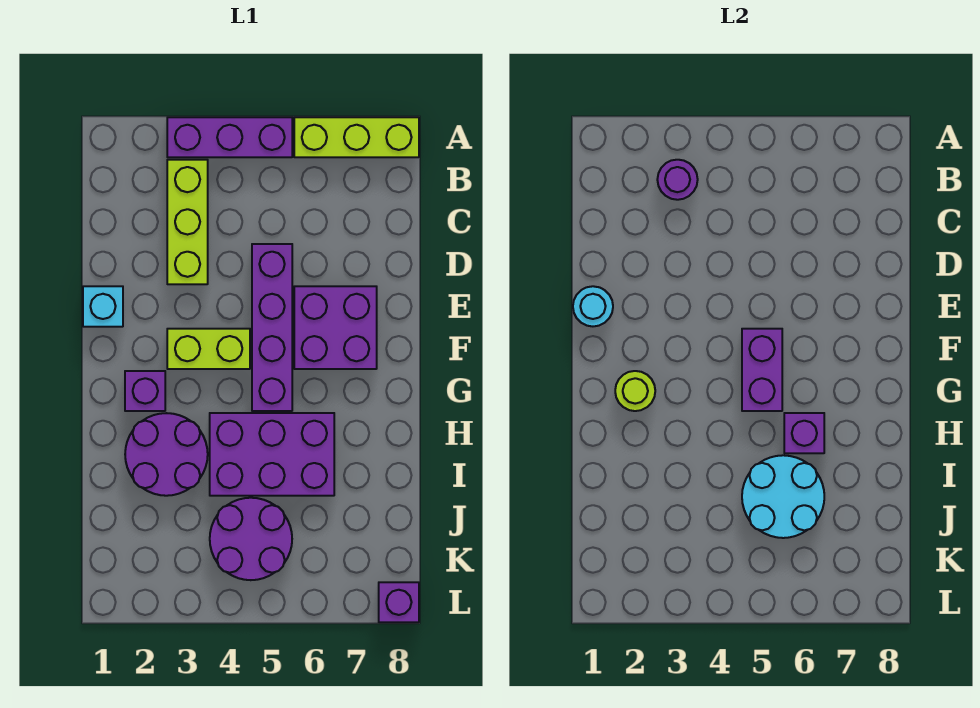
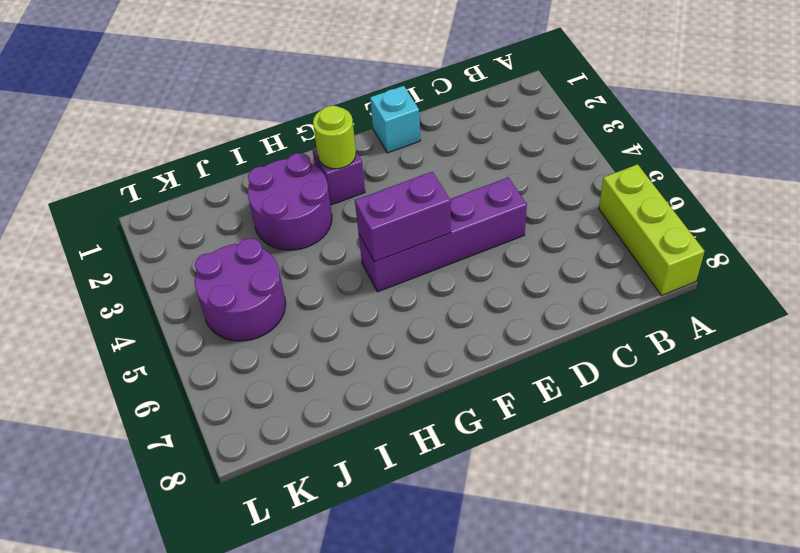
none -> purple 1x3 brick [167,117,292,157]
none -> lime 1x3 brick [167,160,208,284]
none -> purple 2x2 brick [294,286,377,369]

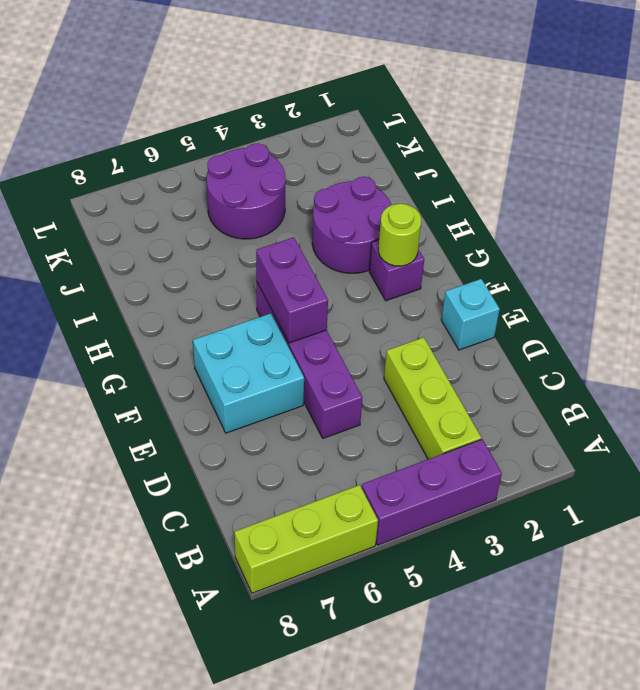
cyan 2x2 brick [193,313,304,433] -> purple 2x2 brick [294,286,377,369]
none -> lime 1x2 brick [167,329,250,369]
none -> purple 2x3 brick [210,413,334,496]
none -> purple 1x1 brick [379,582,419,622]

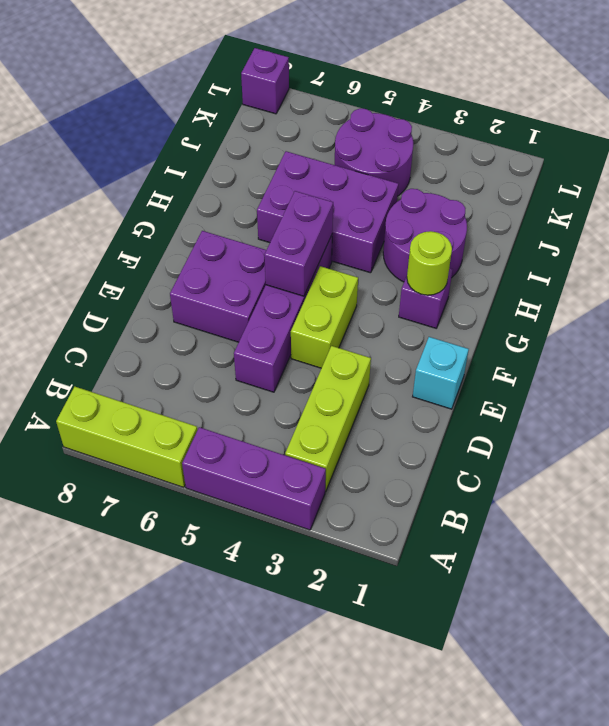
lime 1x2 brick [291,266,358,368] -> lime 1x2 brick turned to [167,329,250,369]
none -> purple 1x1 round brick [657,160,698,200]
none -> cyan 1x1 round brick [573,286,613,326]
none -> purple 1x1 brick [784,413,824,453]

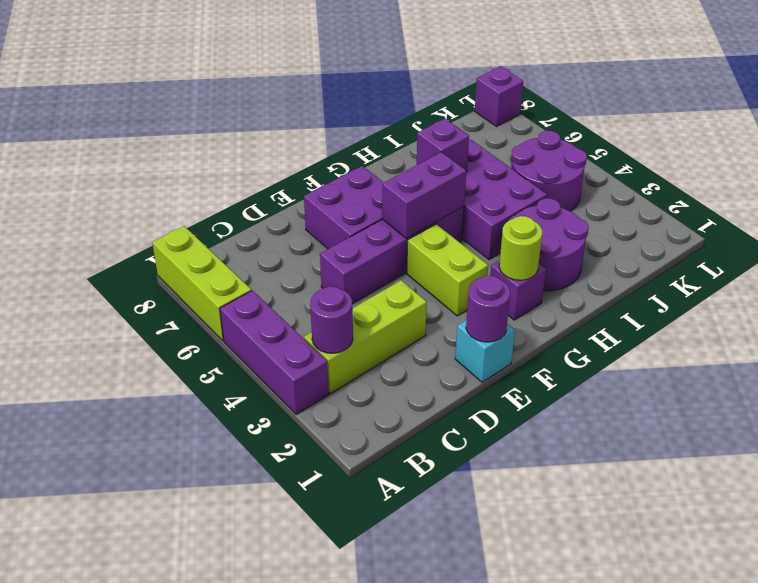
purple 1x1 round brick [466,276,510,342] -> cyan 1x1 round brick [573,286,613,326]
none -> cyan 2x2 round brick [742,455,824,538]

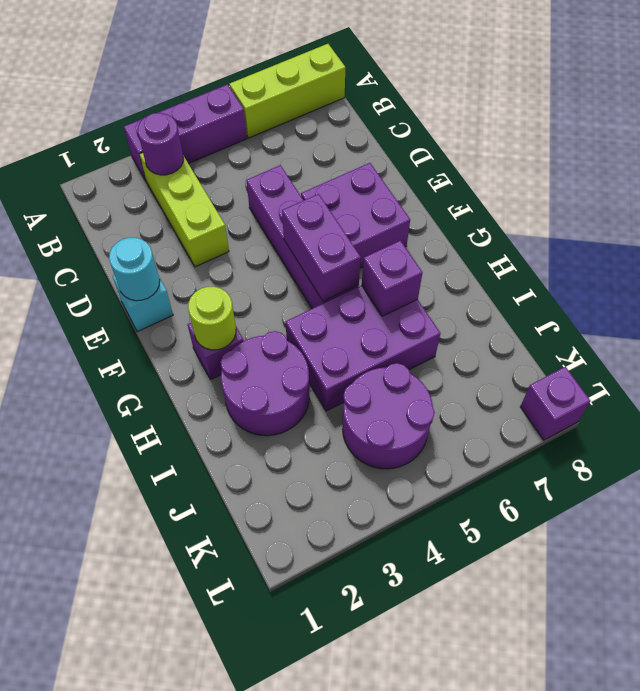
none -> lime 1x2 brick [167,329,250,369]
none -> cyan 2x2 round brick [742,455,824,538]

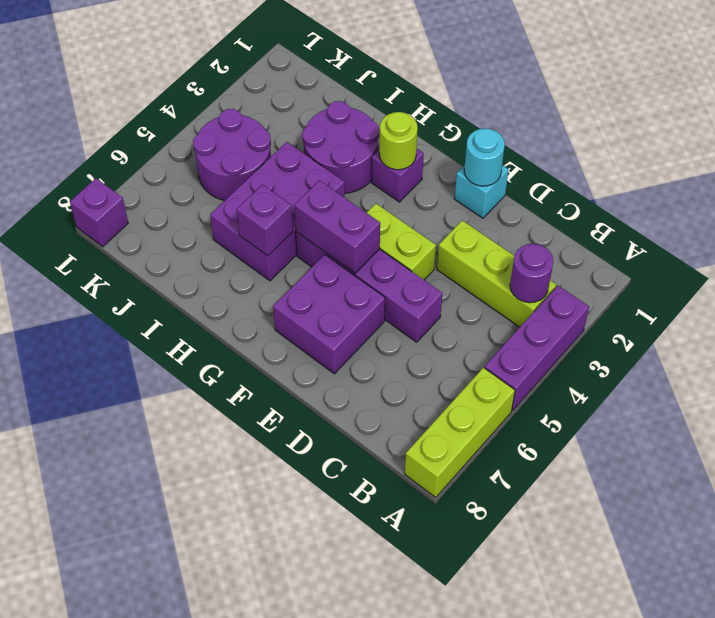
lime 1x2 brick [367,204,436,280] -> lime 1x2 brick turned to [167,329,250,369]
none -> cyan 2x2 round brick [742,455,824,538]

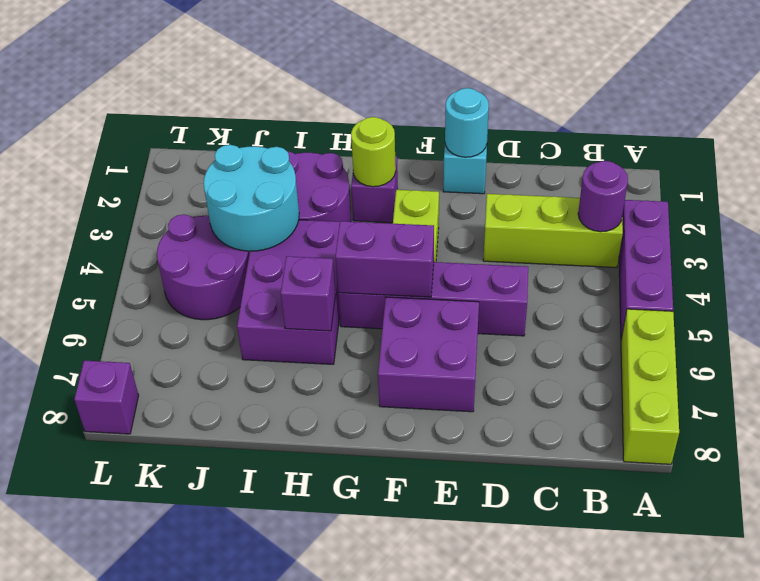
cyan 2x2 round brick [204,145,299,251] -> cyan 2x2 round brick moved to [742,455,824,538]

